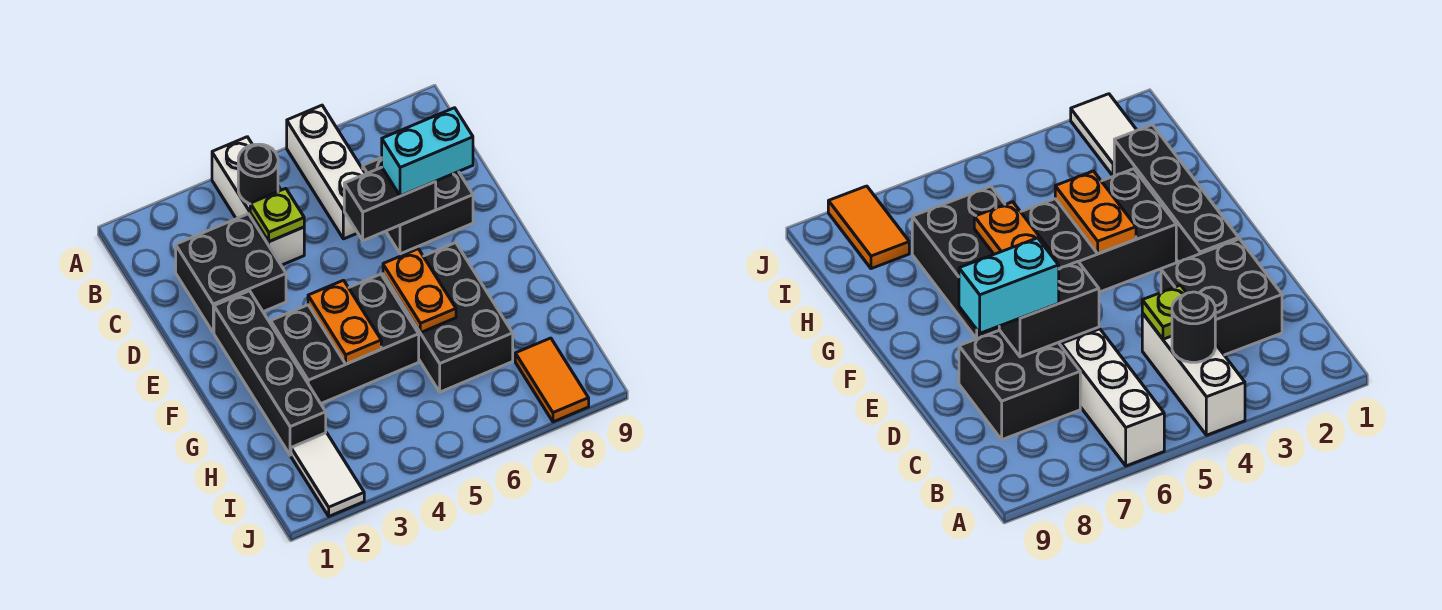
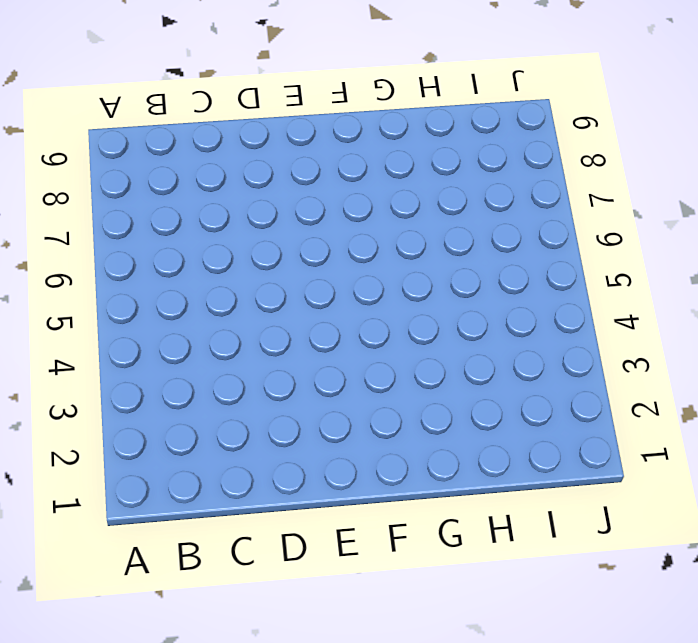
none -> white 1x3 brick [212,137,304,265]
none -> white 1x3 brick [287,105,365,239]
none -> black 2x2 brick [176,214,286,333]

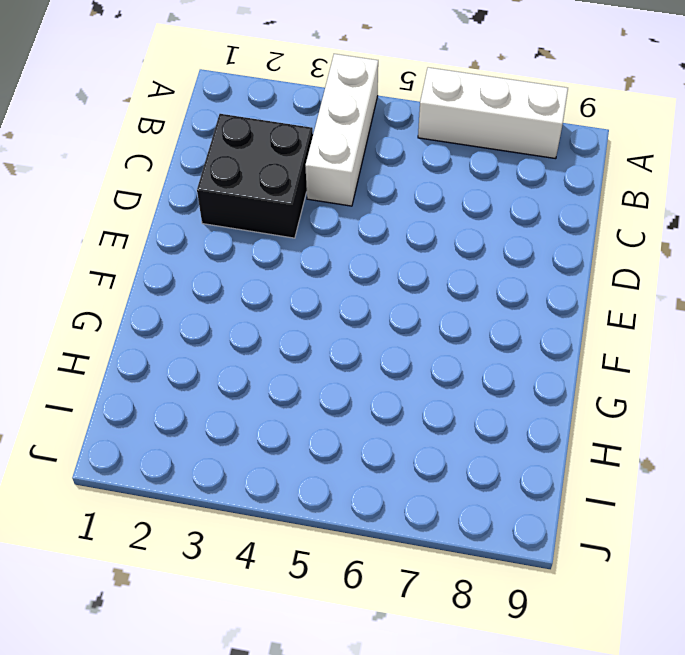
white 1x3 brick [418,67,568,159] -> white 1x3 brick turned to [287,105,365,239]
none -> black 2x2 brick [363,158,473,254]
none -> black 1x4 brick [214,291,326,455]
none -> black 2x3 brick [271,274,419,403]

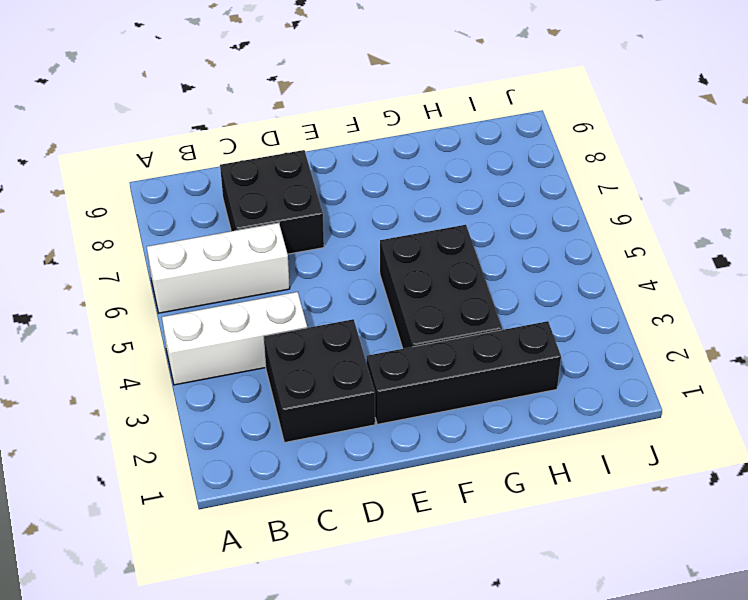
none -> black 2x3 brick [383,243,513,392]
none -> white 1x2 tile [291,433,364,516]
none -> orange 1x2 tile [515,338,589,422]

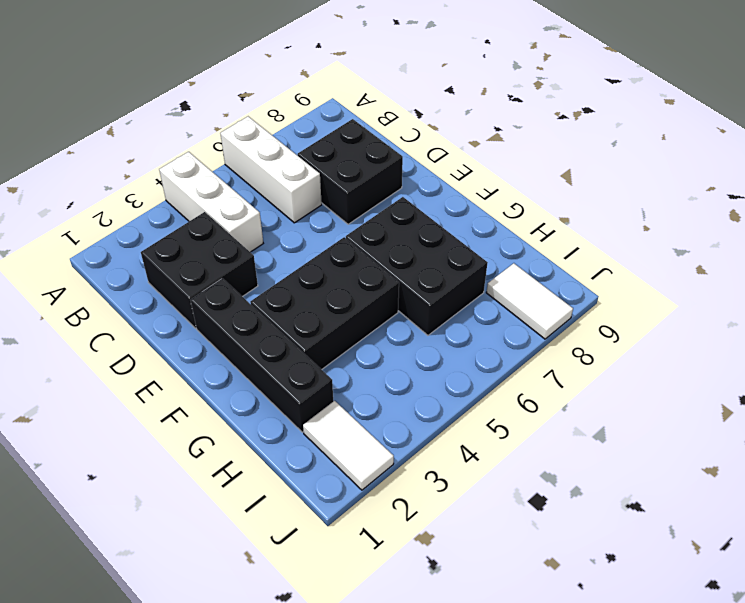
white 1x2 tile [486,263,573,339] -> orange 1x2 tile [515,338,589,422]
none -> black 1x1 round brick [238,144,278,204]
none -> lime 1x1 plate [250,188,304,242]
none -> black 1x2 brick [344,167,436,241]

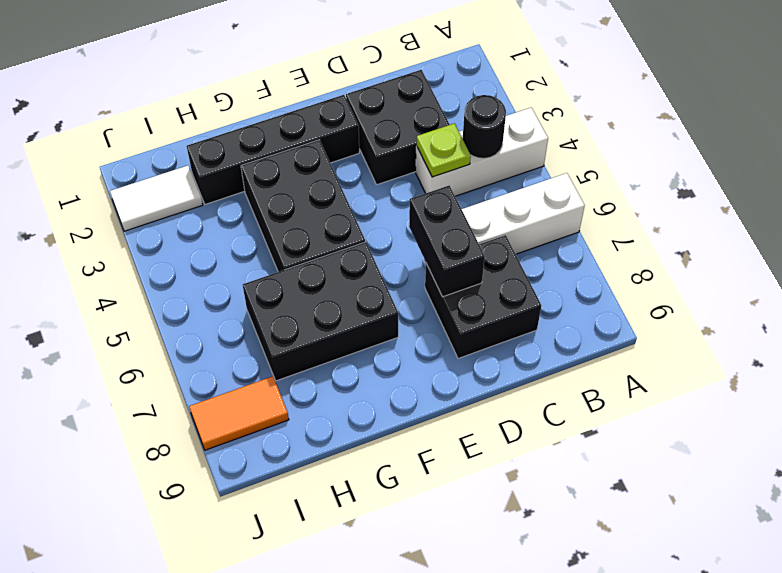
none -> orange 1x2 plate [308,280,381,364]
none -> orange 1x2 plate [383,249,456,333]
none -> cyan 1x2 brick [382,108,473,196]

